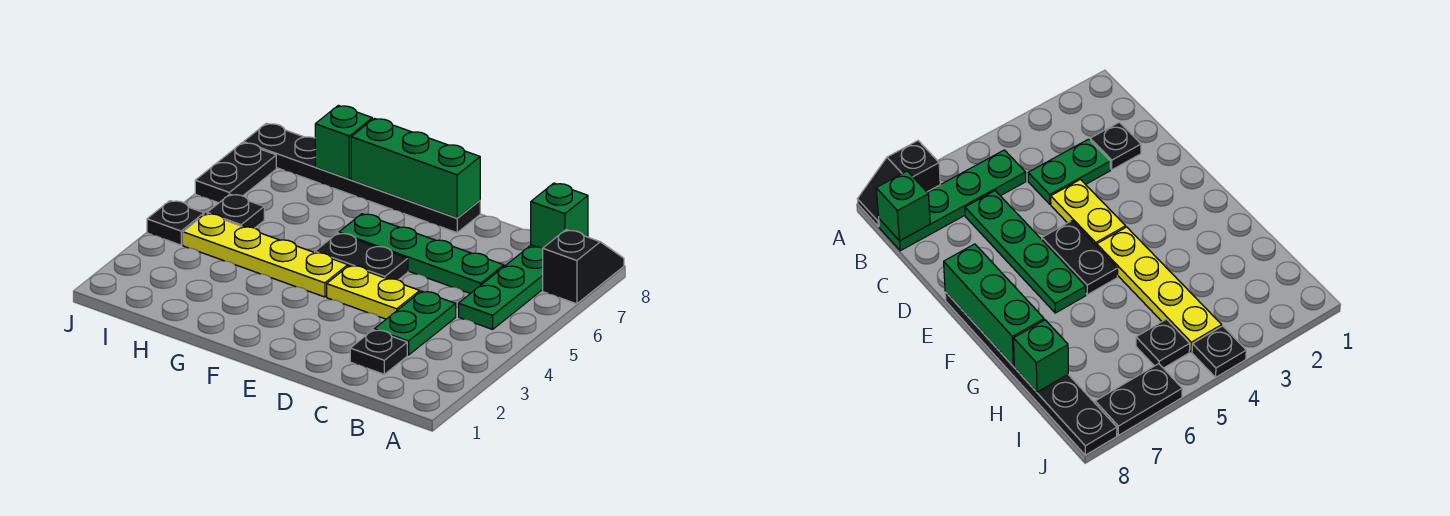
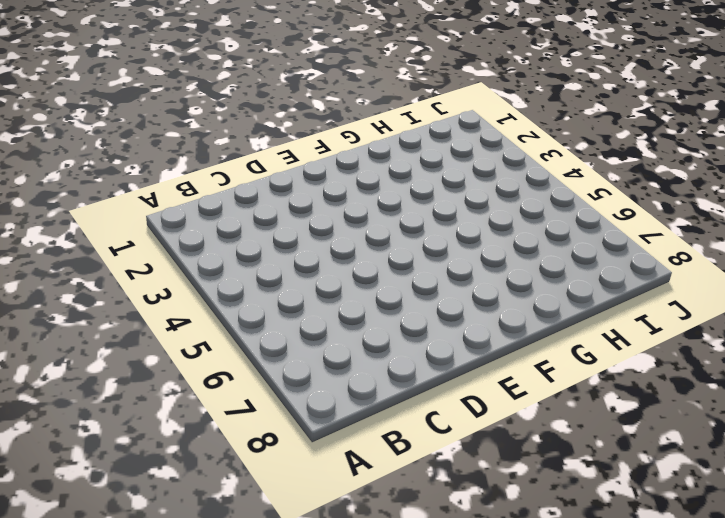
none -> black 1x2 slope [543,230,624,304]
none -> green 1x4 plate [459,245,543,329]
none -> black 1x1 plate [350,330,407,374]

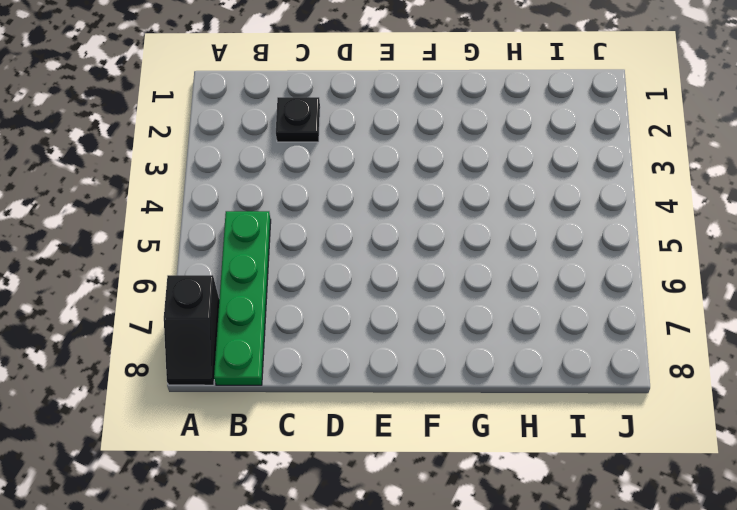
none -> green 1x2 plate [374,291,456,355]
none -> green 1x4 plate [339,214,504,294]
none -> yellow 1x2 plate [327,265,420,319]

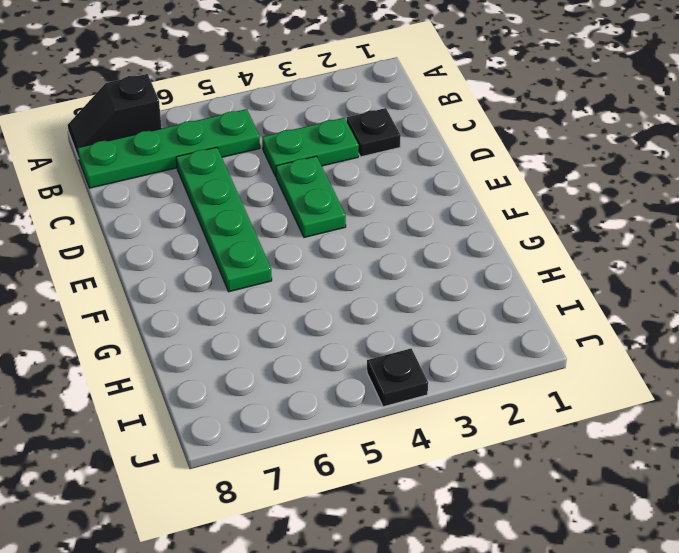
green 1x2 plate [276,156,346,237] -> yellow 1x2 plate [327,265,420,319]
none -> black 1x2 plate [315,233,408,280]
none -> black 1x6 plate [243,123,480,233]
none -> yellow 1x4 plate [183,214,348,297]

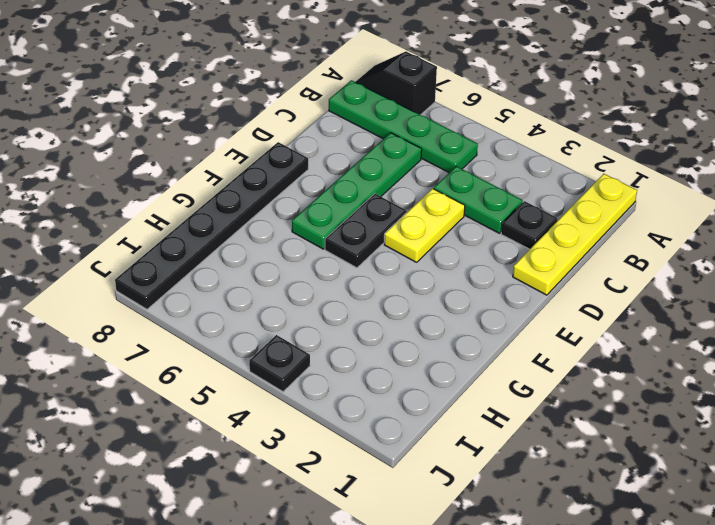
yellow 1x4 plate [513,174,637,295] -> yellow 1x4 plate moved to [183,214,348,297]
none -> black 1x1 plate [207,194,264,228]
none -> black 1x2 plate [195,143,276,203]
none -> green 1x1 brick [531,183,588,248]

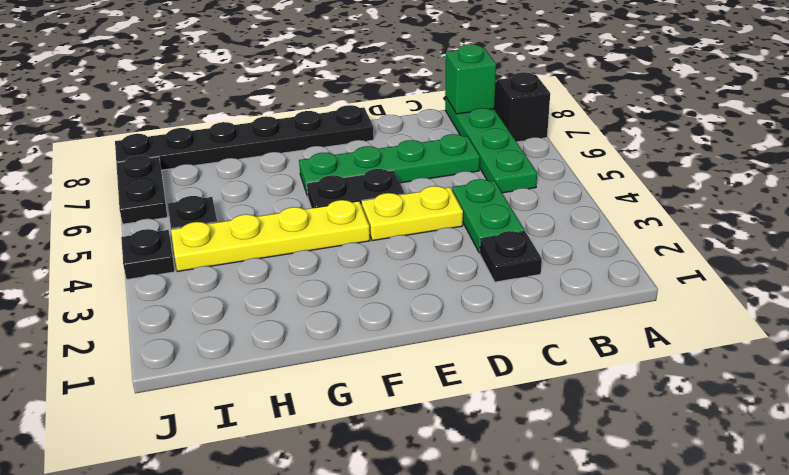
none -> green 1x3 brick [351,118,480,218]
none -> green 1x1 brick [315,105,372,179]

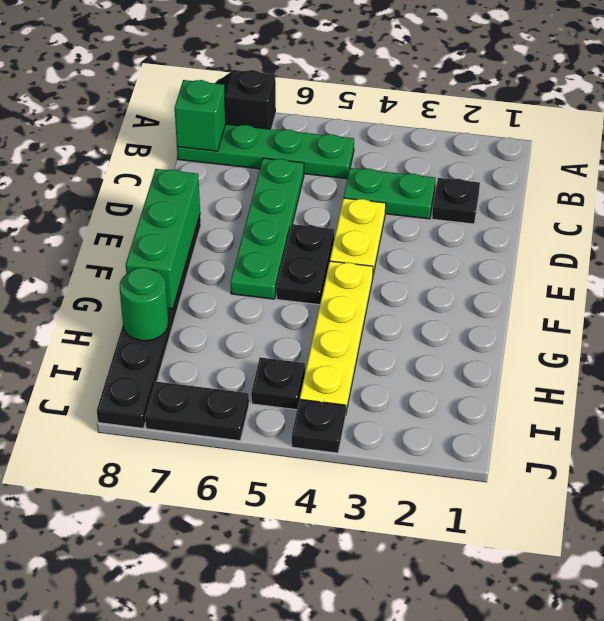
green 1x1 round brick [120,267,168,341] -> green 1x1 brick [315,105,372,179]

